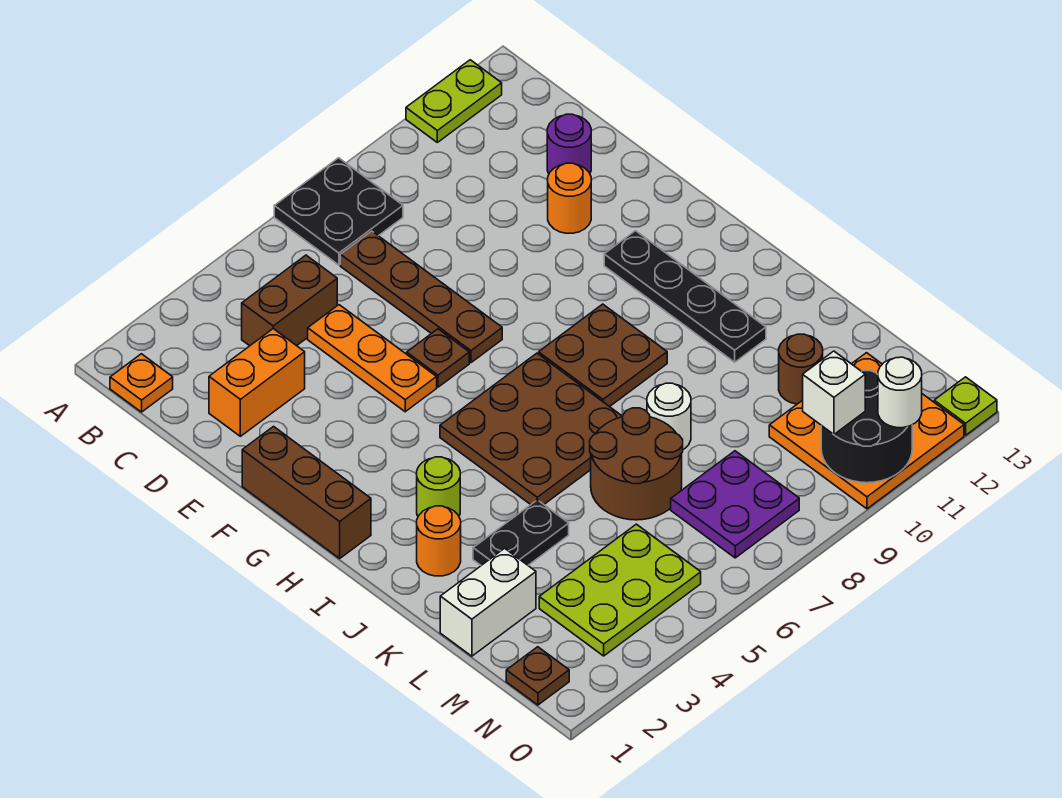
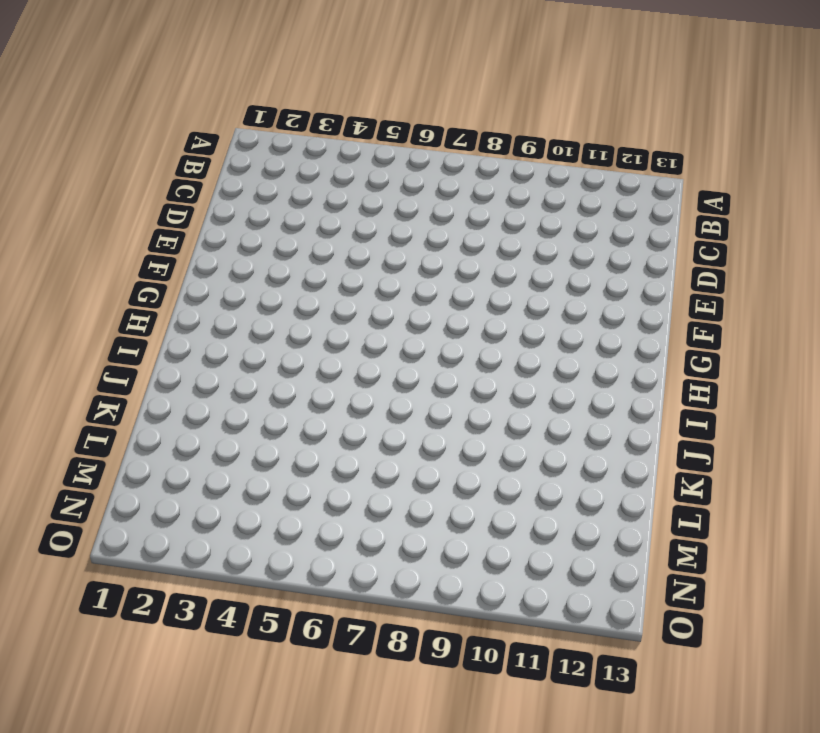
none -> black 2x2 plate [274,158,403,265]
none -> lime 1x2 plate [406,60,502,142]
none -> orange 1x1 plate [110,354,173,412]

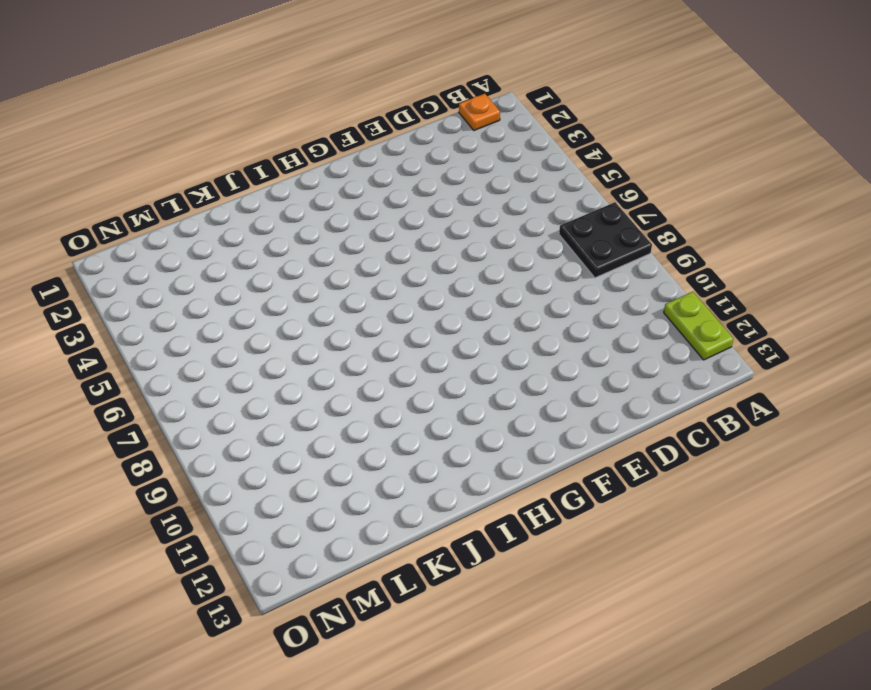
none -> brown 1x2 brick [242,255,337,346]
none -> brown 1x4 plate [340,231,502,363]
none -> orange 1x2 brick [209,329,305,436]

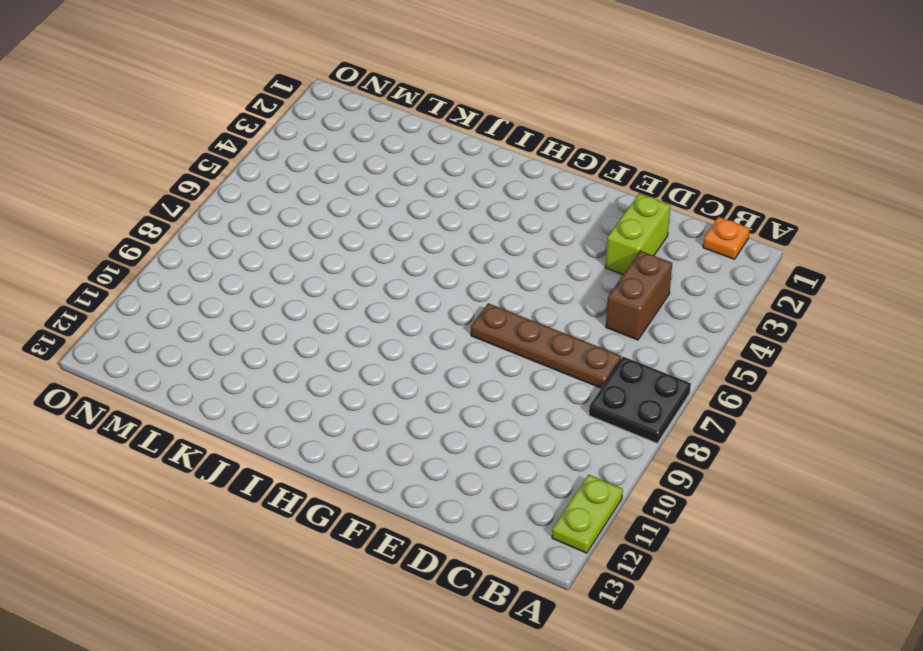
lime 1x2 brick [606,193,670,275] -> orange 1x2 brick [209,329,305,436]
none -> orange 1x3 plate [308,305,437,412]
none -> purple 1x1 round brick [547,114,591,173]
none -> orange 1x1 round brick [548,163,591,233]

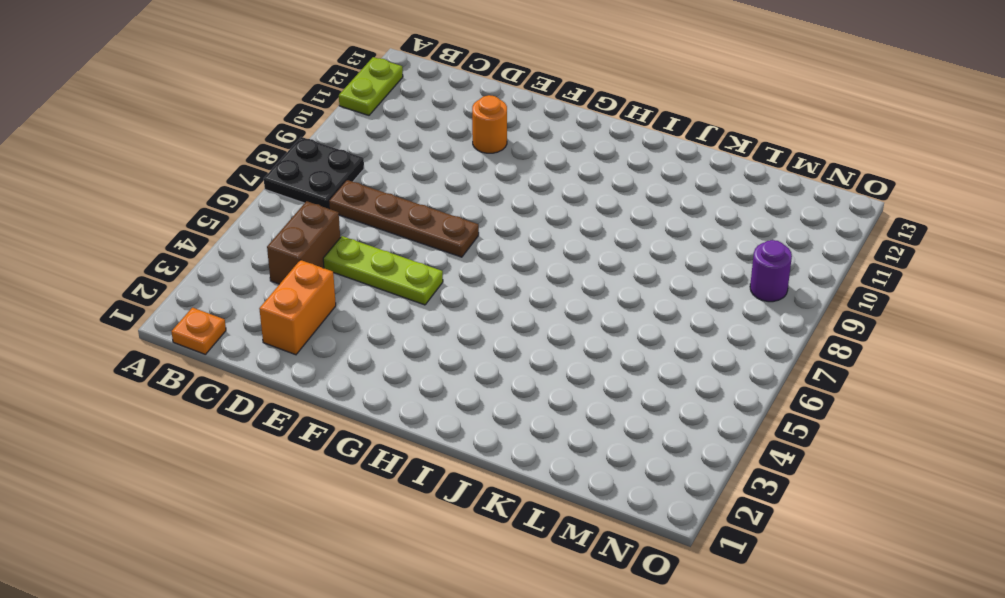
lime 1x3 plate [323,236,443,305] -> orange 1x3 plate [308,305,437,412]
purple 1x1 round brick [750,240,792,302] -> purple 1x1 round brick moved to [547,114,591,173]
none -> brown 1x3 brick [242,427,371,558]
none -> brown 1x1 plate [407,329,469,387]
none -> black 1x4 plate [604,231,766,362]

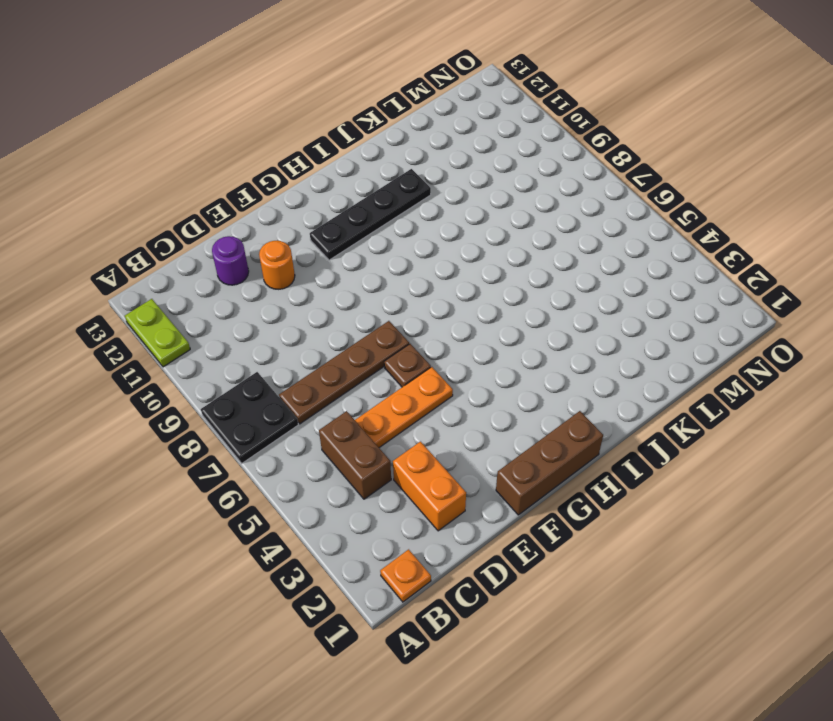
none -> brown 3x3 plate [440,353,623,505]
none -> brown 2x2 plate [539,304,667,407]
none -> lime 1x1 round brick [417,457,460,516]

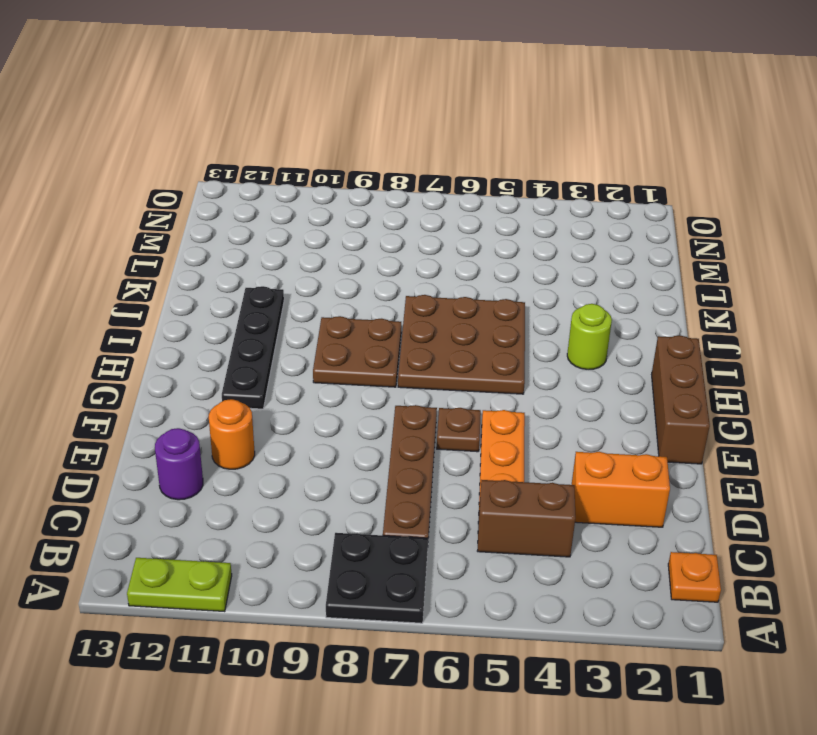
none -> orange 1x1 round brick [417,506,461,576]
none -> black 1x2 plate [473,500,569,565]
none -> brown 2x2 round brick [590,408,683,520]

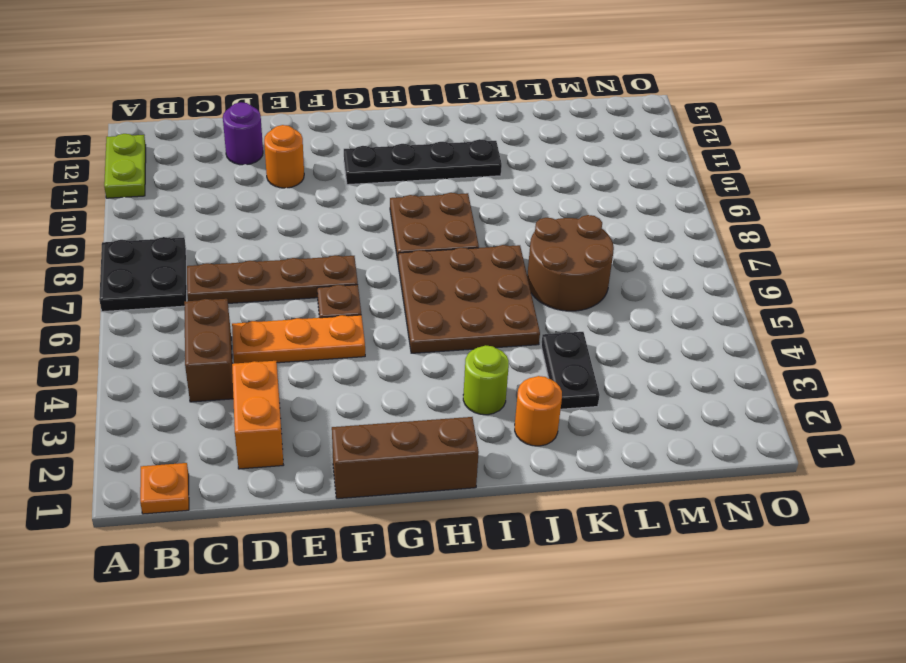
none -> white 1x1 round brick [647,383,691,449]
none -> white 1x2 brick [440,548,536,656]
none -> brown 1x1 round brick [779,334,823,404]

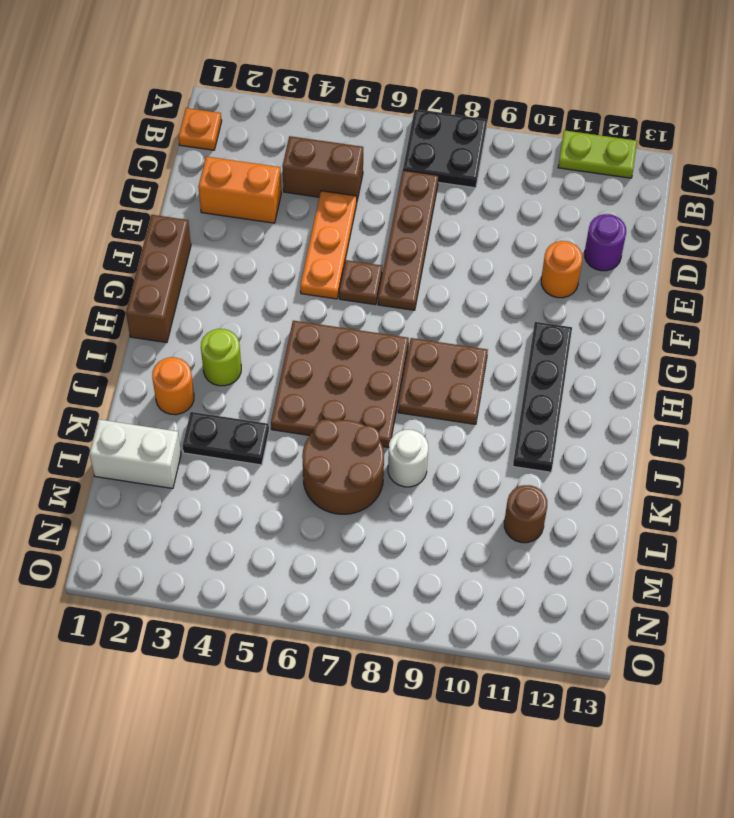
none -> lime 2x3 plate [539,524,701,656]
none -> purple 2x2 plate [671,451,799,558]
none -> orange 3x3 plate [769,353,964,509]

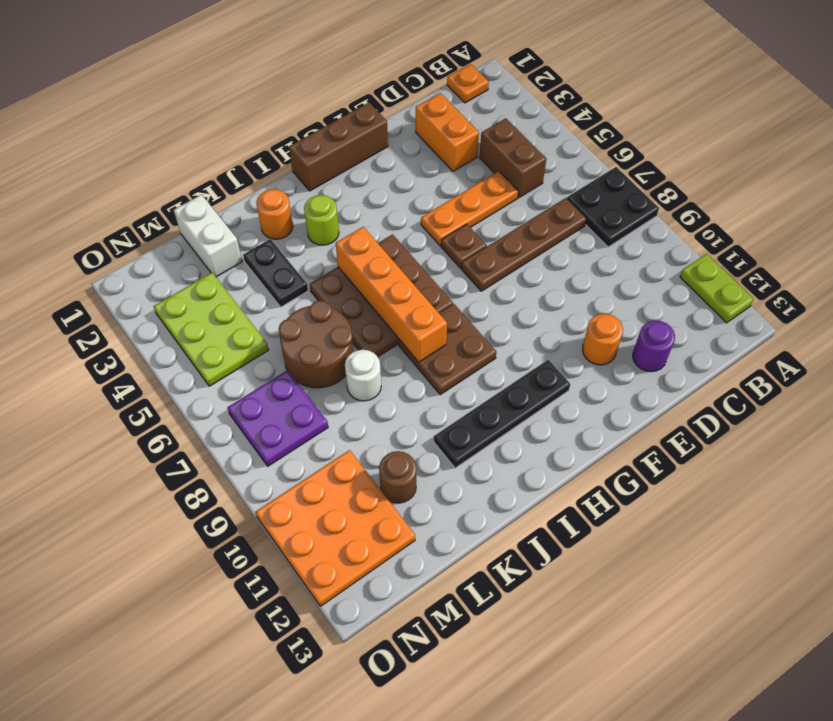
orange 1x4 brick [336,227,447,362] -> none
none -> brown 1x1 plate [506,647,569,705]
none -> lime 1x1 plate [934,377,997,435]
none -> black 2x2 round brick [821,371,912,483]

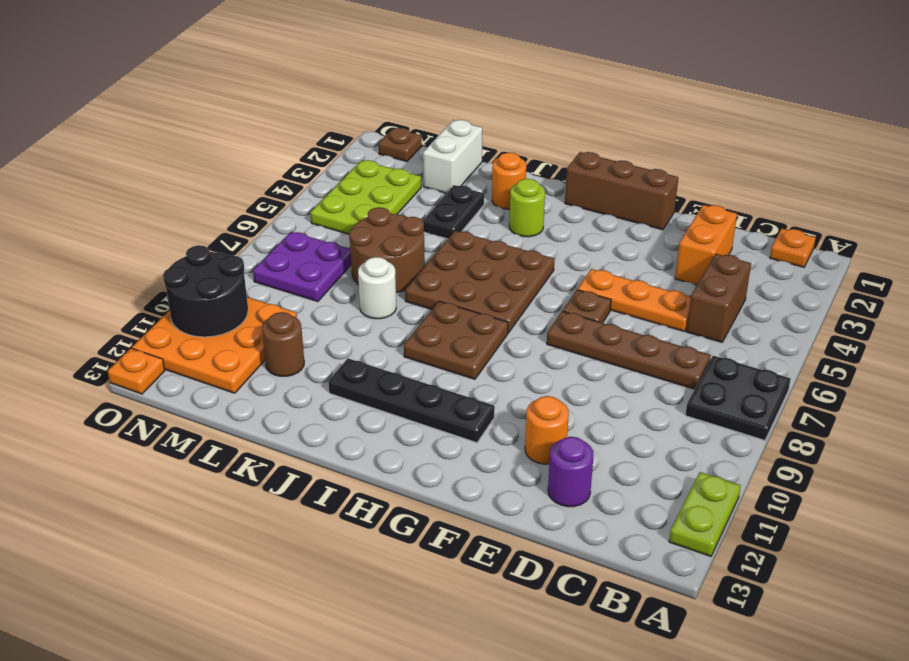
orange 1x1 plate [108,348,165,394] -> lime 1x1 plate [934,377,997,435]
none -> white 1x1 brick [803,351,865,434]
none -> white 1x1 round brick [878,357,922,428]

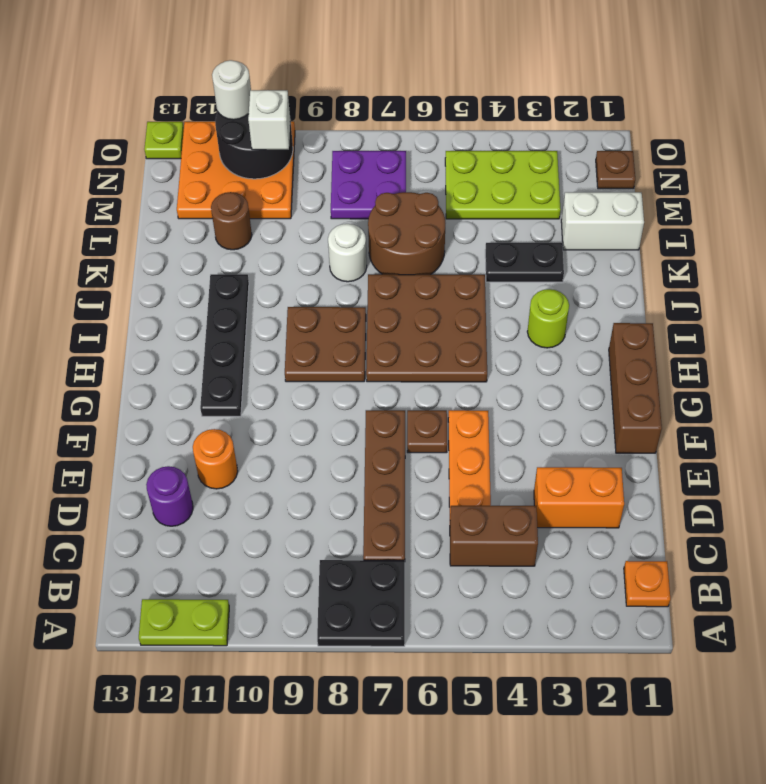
none -> orange 1x1 round brick [417,506,461,576]

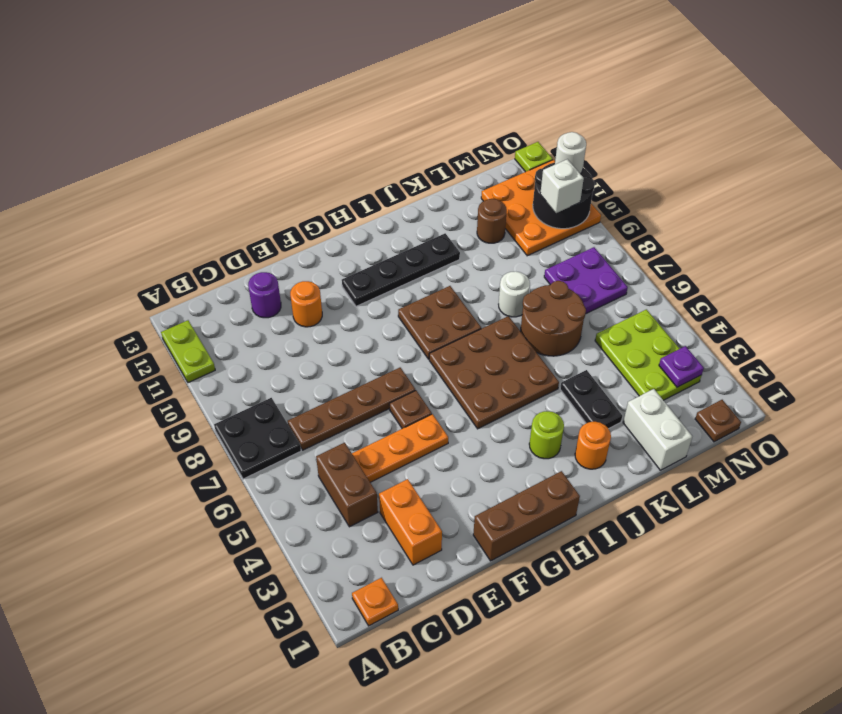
purple 1x1 plate [659,346,704,387] -> none

